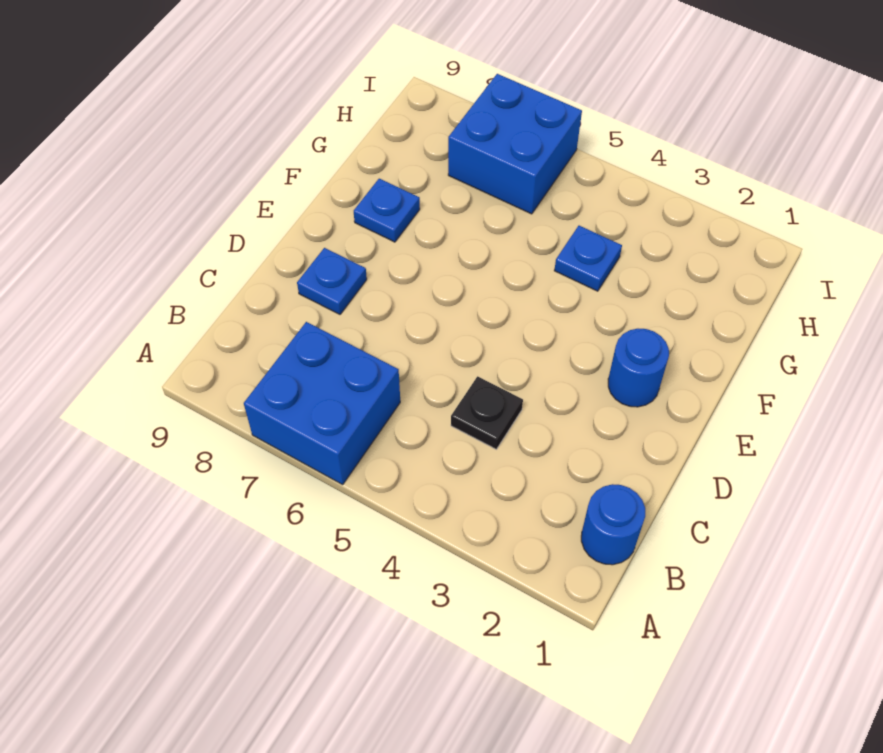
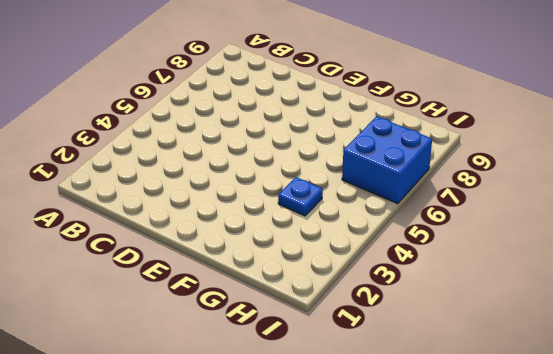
none -> blue 2x2 brick [244,322,400,485]
none -> blue 1x1 round brick [581,484,645,565]

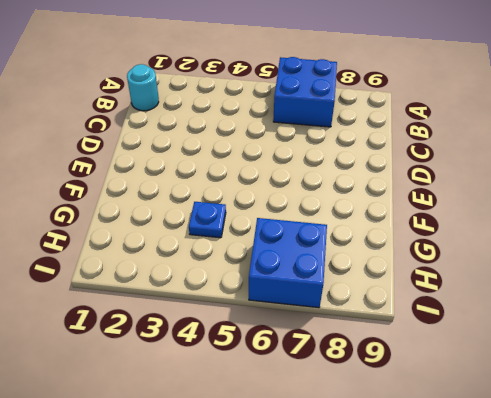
cyan 1x1 round brick [127,64,159,111] -> blue 1x1 round brick [581,484,645,565]
none -> black 1x1 plate [451,376,523,449]
none -> blue 1x1 plate [297,248,367,314]

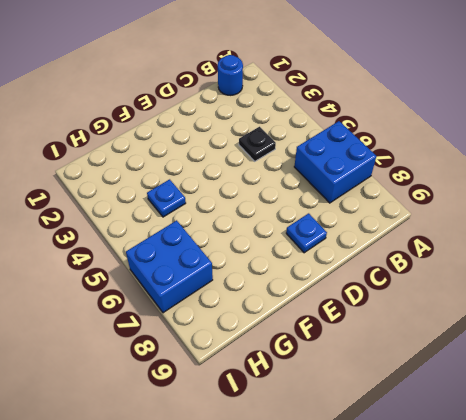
none -> blue 1x1 round brick [608,329,669,407]
none -> blue 1x1 plate [354,179,420,242]

